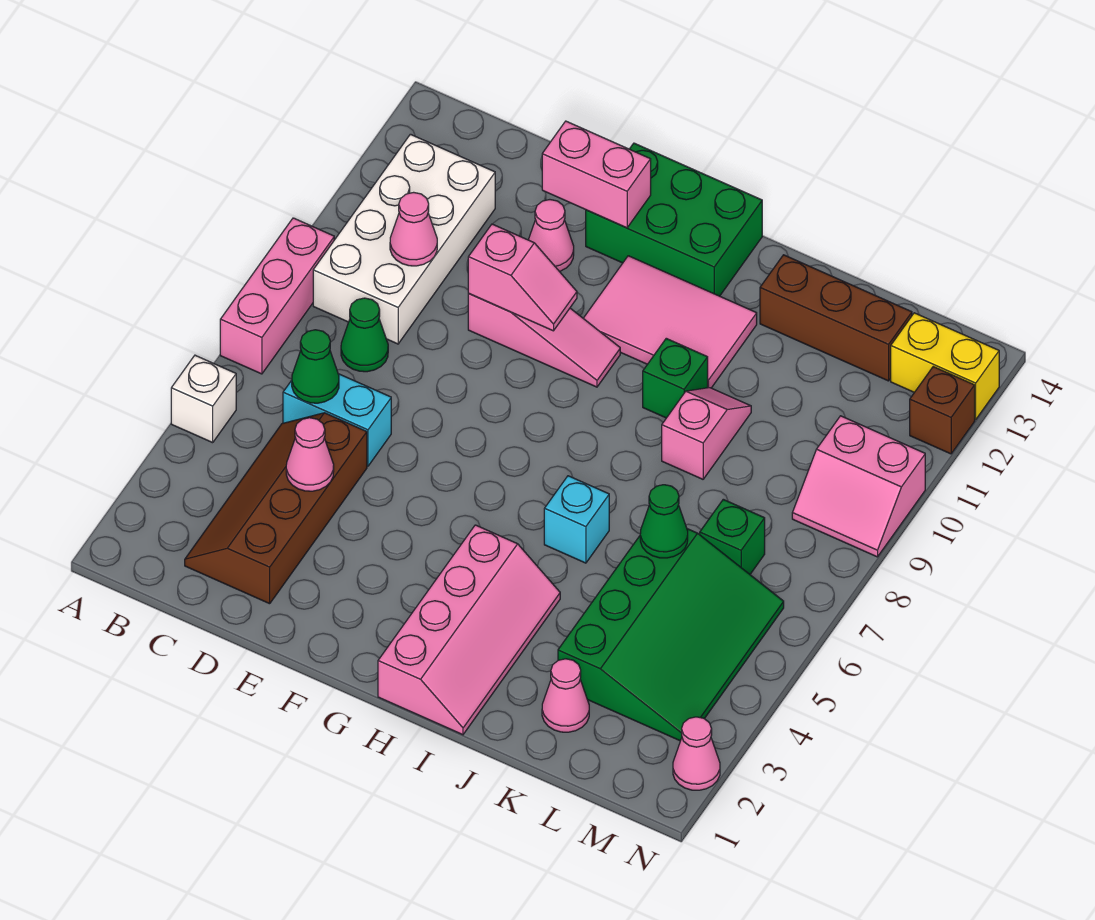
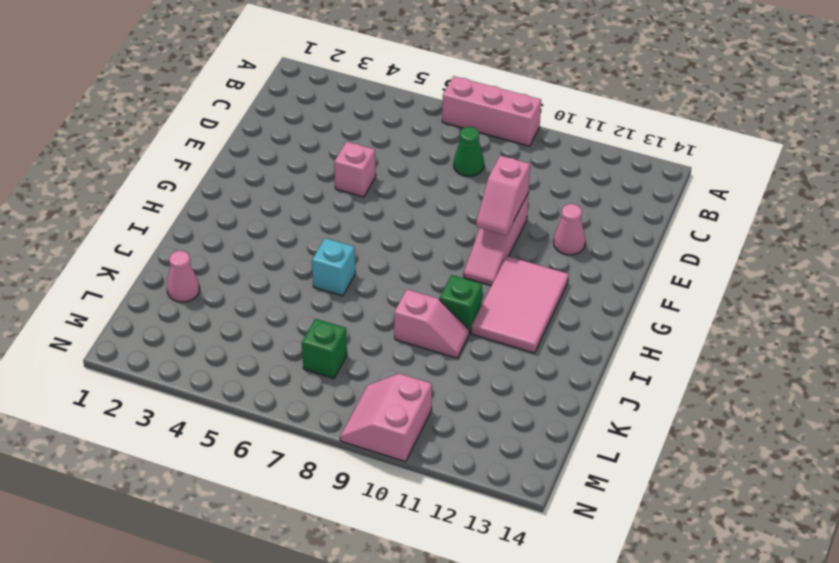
pink 1x1 brick [334,142,376,197] -> none
none -> white 1x1 brick [171,355,236,443]
none -> white 2x4 brick [313,134,495,344]
none -> brown 2x4 slope [185,413,367,604]

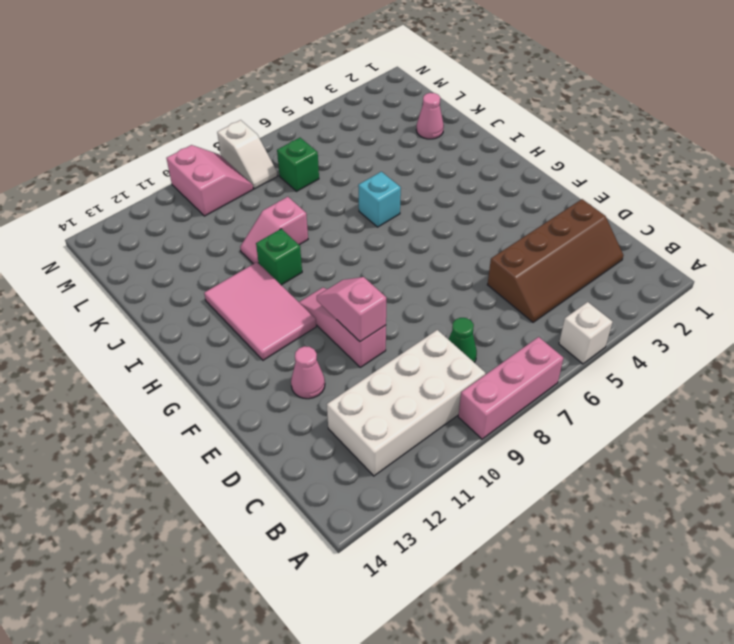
white 1x2 slope [217,120,277,189] -> none
none -> cyan 1x2 brick [283,374,391,466]
none -> green 2x3 brick [586,143,762,296]
none -> pink 2x4 slope [378,525,560,735]

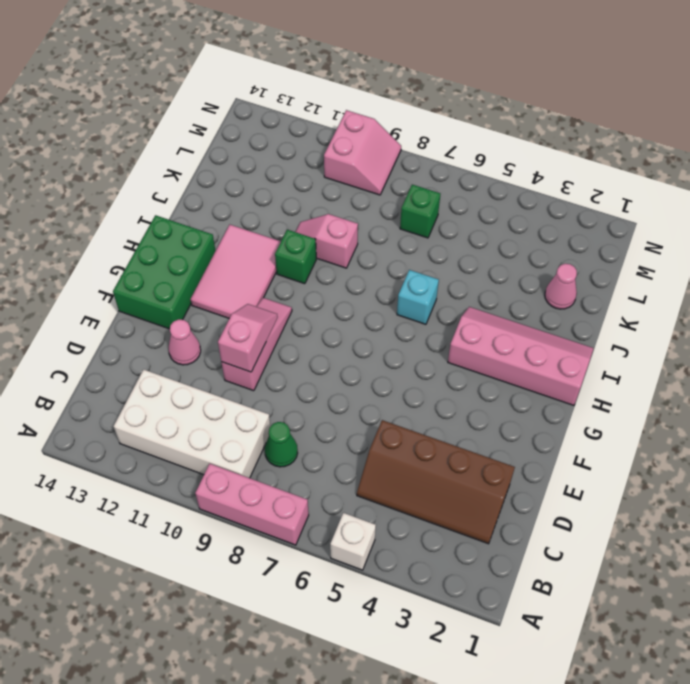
none -> cyan 1x2 brick [283,374,391,466]
none -> brown 1x3 brick [760,255,912,381]
none -> green 3x4 slope [558,529,784,741]

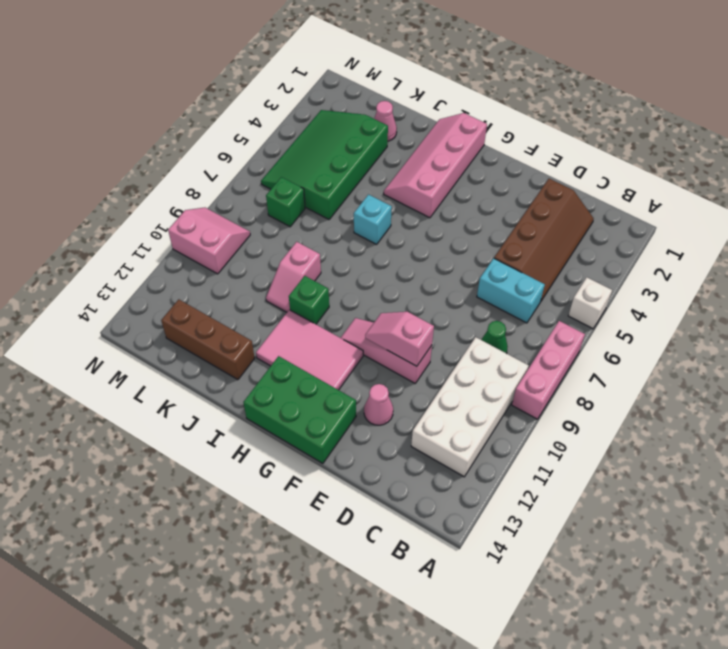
none -> yellow 1x2 brick [891,313,999,420]
none -> pink 1x1 cone [673,717,720,790]
none -> brown 1x1 brick [910,367,975,454]

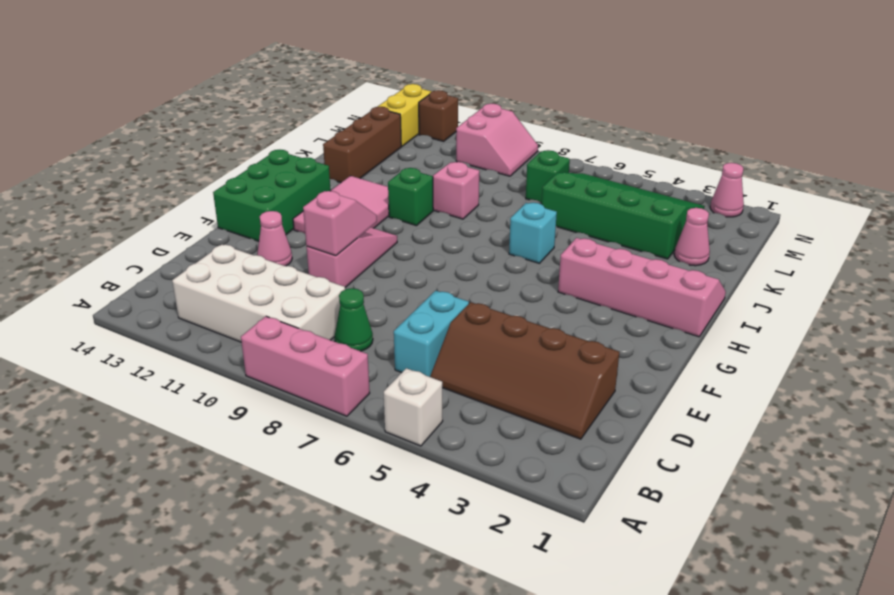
none -> green 1x1 cone [292,330,339,403]
none -> pink 1x1 cone [390,192,437,266]
none -> pink 1x1 cone [286,418,334,491]

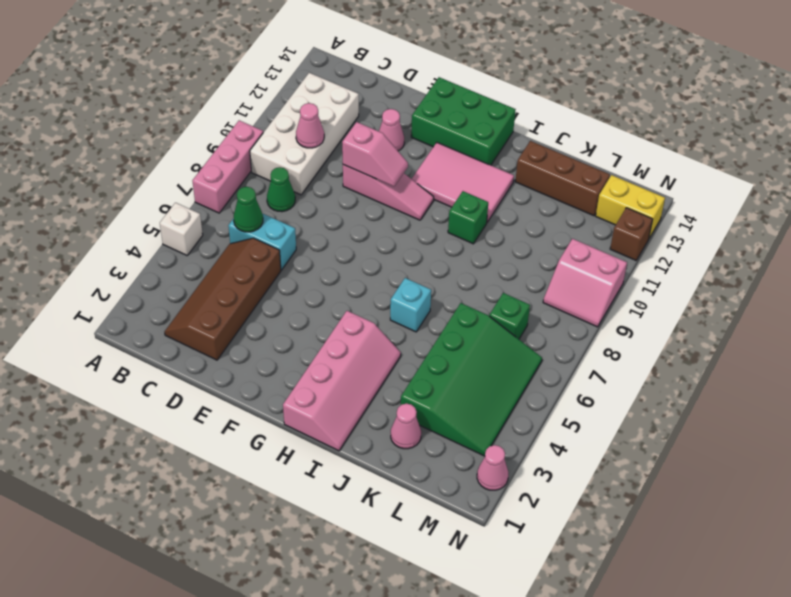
none -> pink 1x2 slope [662,388,751,479]
none -> pink 1x1 cone [286,418,334,491]
none -> pink 1x2 brick [542,121,651,228]

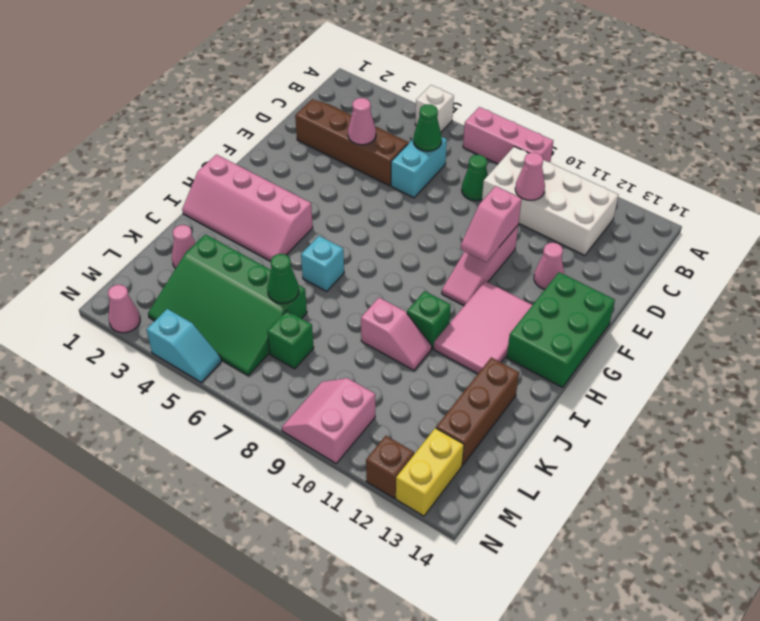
cyan 1x2 slope [147,309,221,382] -> none
none -> pink 1x2 brick [542,121,651,228]

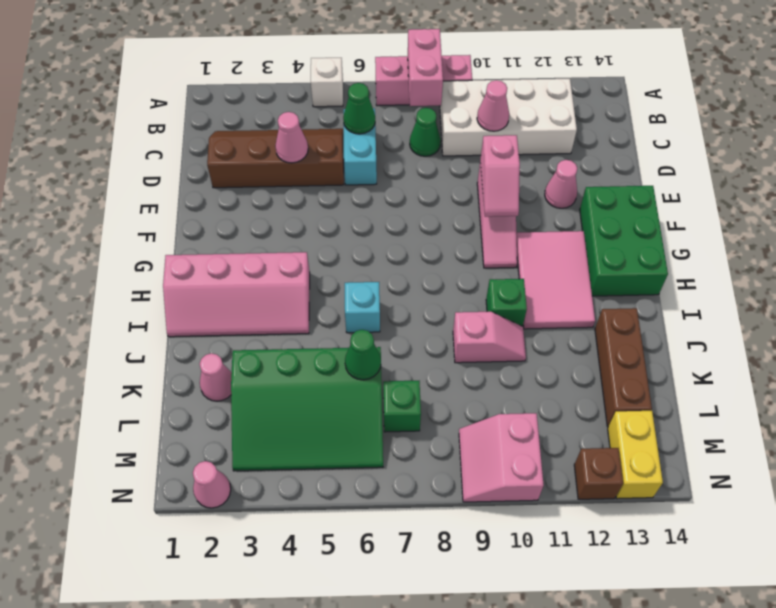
pink 1x2 brick [408,29,443,106] -> pink 1x2 brick moved to [542,121,651,228]

